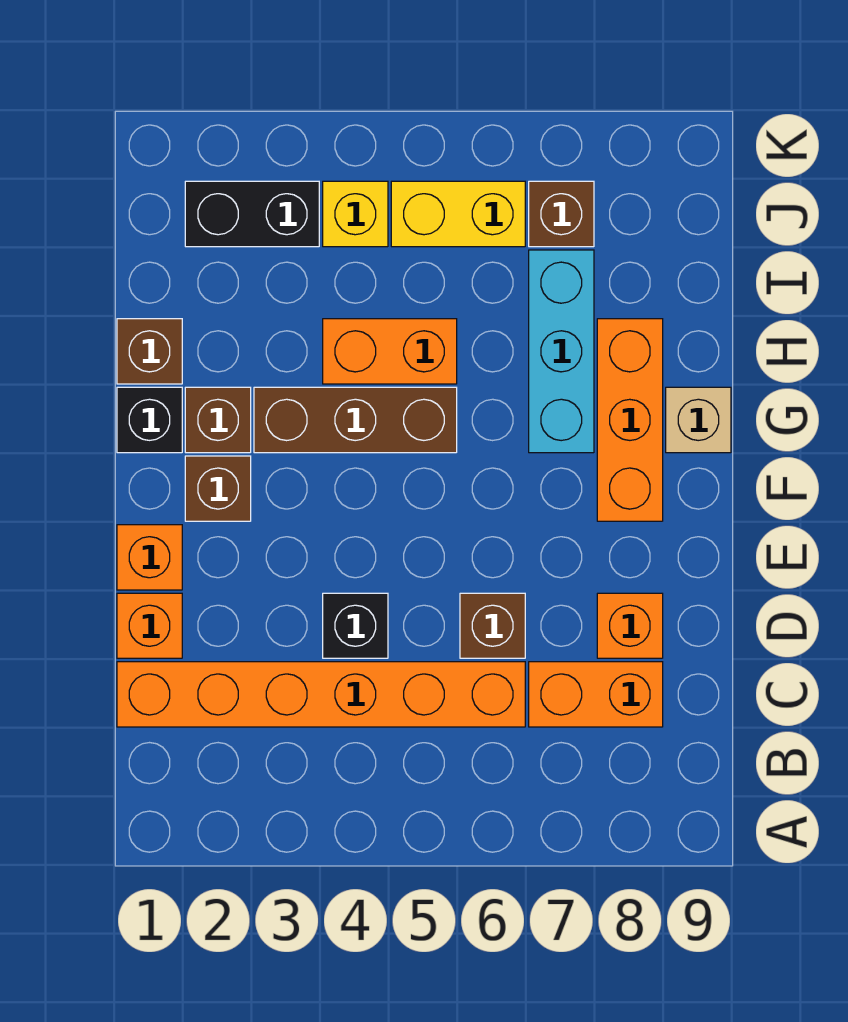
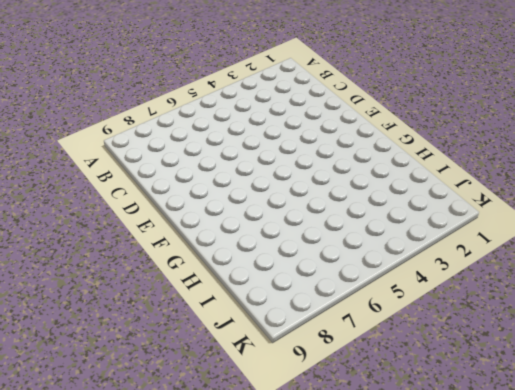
none -> orange 1x6 brick [117,662,525,727]
none -> orange 1x2 brick [529,662,663,727]
none -> orange 1x1 brick [117,593,182,658]

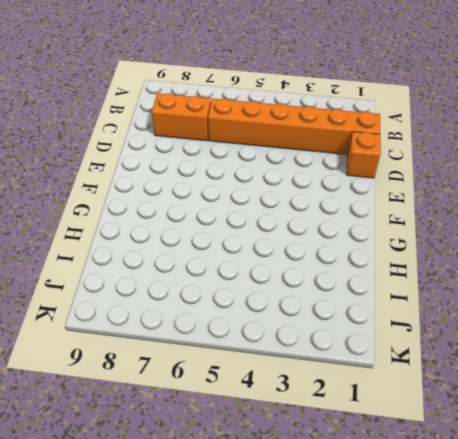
none -> black 1x1 brick [323,593,388,658]
none -> brown 1x1 brick [460,593,525,658]
none -> orange 1x1 brick [597,593,663,658]

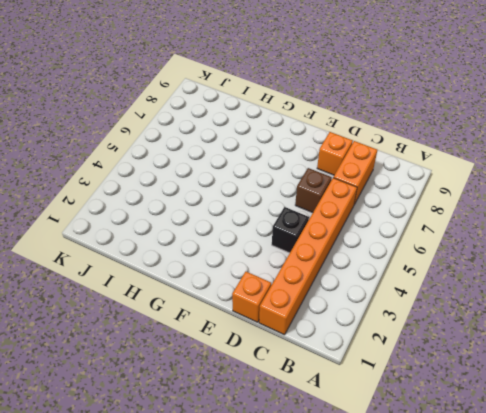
none -> orange 1x1 brick [117,525,182,590]
none -> brown 1x1 brick [185,456,251,521]
none -> orange 1x3 brick [597,319,663,521]

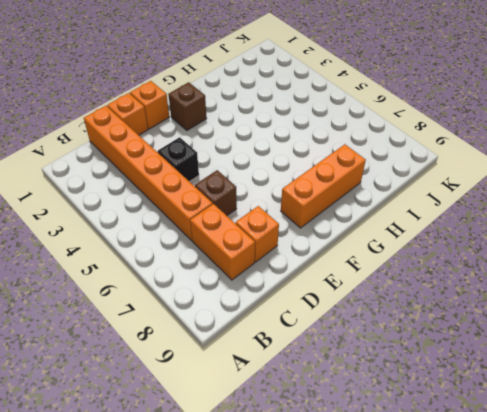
none -> black 1x1 brick [117,387,182,453]
none -> brown 1x1 brick [185,387,251,453]
none -> brown 1x3 brick [254,387,457,453]

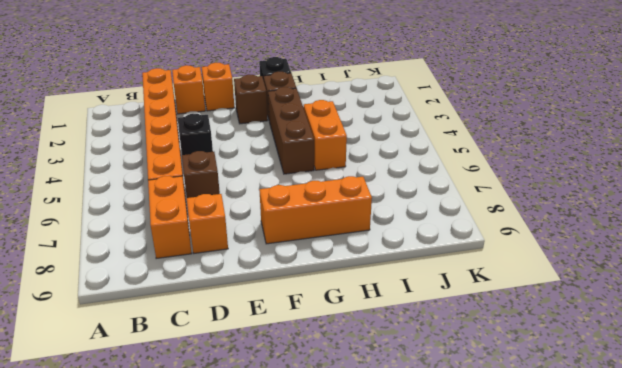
none -> cyan 1x3 brick [529,250,594,453]
none -> tan 1x1 brick [666,387,731,453]
none -> brown 1x1 brick [117,319,182,384]

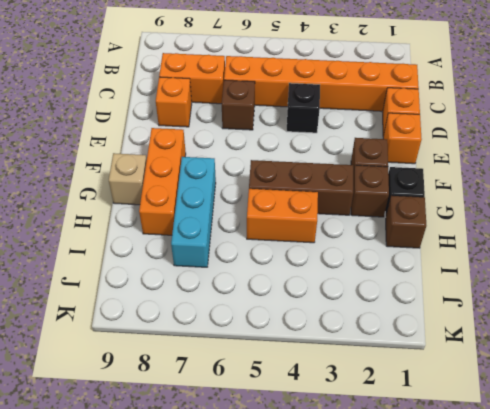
none -> black 1x2 brick [185,181,319,247]
none -> yellow 1x1 brick [323,181,388,247]
none -> yellow 1x2 brick [391,181,525,247]

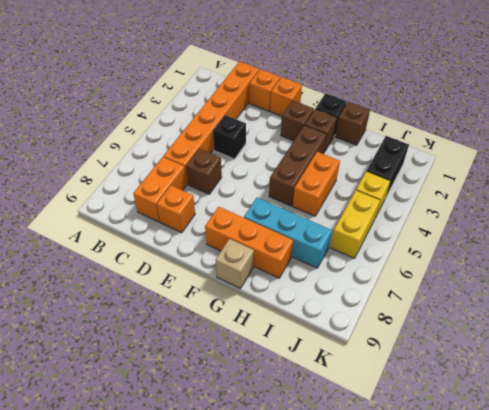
none -> brown 1x1 brick [529,181,594,247]

